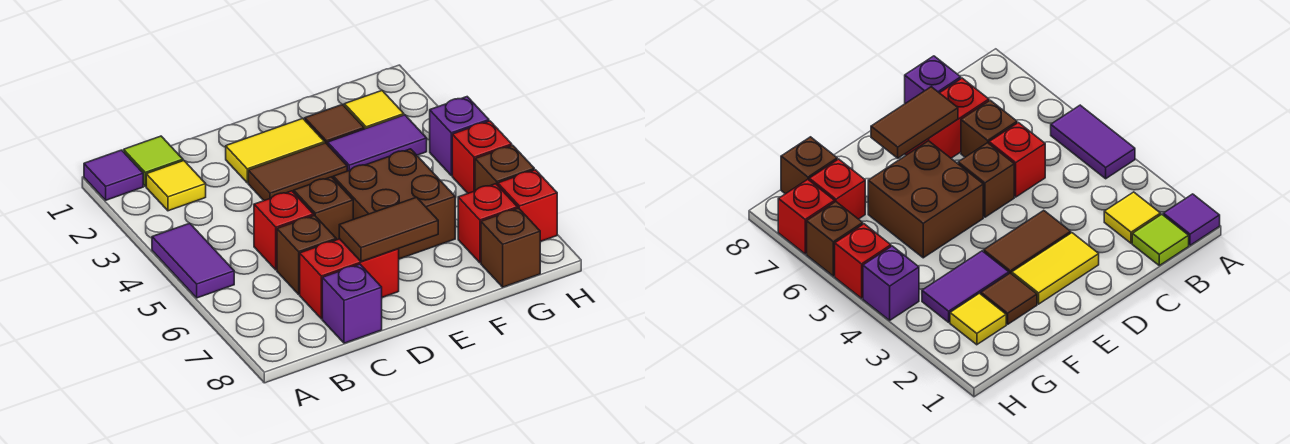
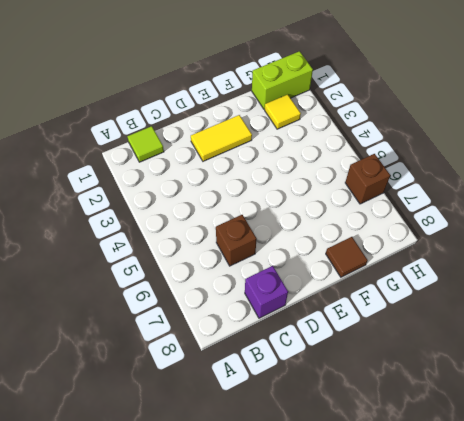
brown 1x1 tile [326,237,368,277] -> brown 1x1 tile moved to [305,104,364,145]
lime 1x2 brick [252,51,313,109] -> none
none -> purple 1x1 tile [84,150,143,200]
none -> purple 1x2 tile [152,223,234,298]
none -> yellow 1x1 tile [146,160,206,211]

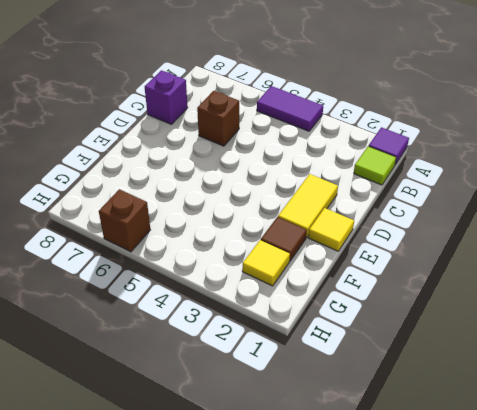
yellow 1x1 tile [308,208,354,251] -> yellow 1x1 tile moved to [146,160,206,211]
none -> red 1x1 brick [254,191,314,270]
none -> red 1x2 brick [300,239,399,319]
none -> brown 1x2 tile [248,143,347,200]

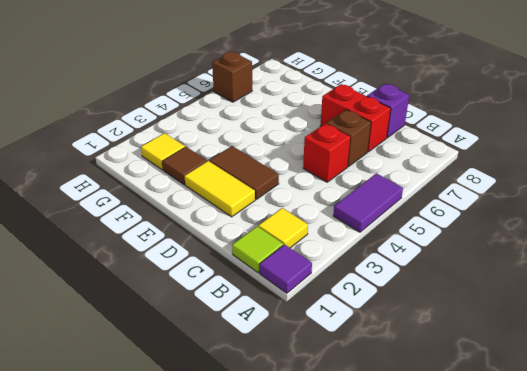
none -> brown 1x1 brick [294,177,353,240]
none -> brown 2x2 brick [333,149,455,259]
none -> purple 1x2 tile [328,115,427,171]

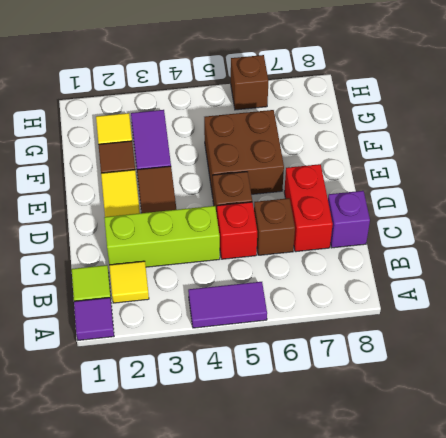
lime 1x3 brick [104,206,220,267] -> none
none -> red 1x1 brick [458,184,518,263]
none -> brown 1x1 brick [481,208,540,287]
none -> purple 1x1 brick [430,97,489,176]

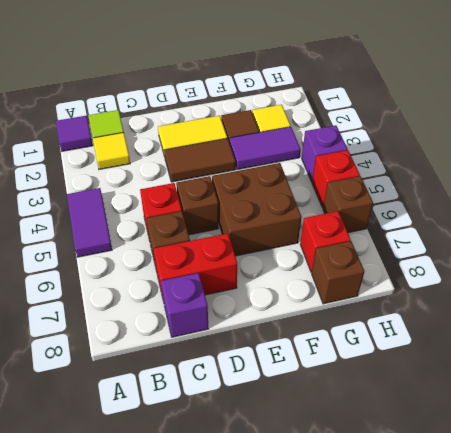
none -> red 1x1 brick [498,170,557,242]
none -> brown 1x2 tile [339,197,438,262]

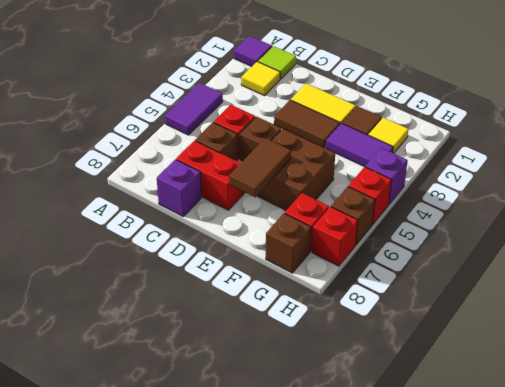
brown 1x2 tile [229,138,291,197] -> brown 1x2 tile turned to [339,197,438,262]

